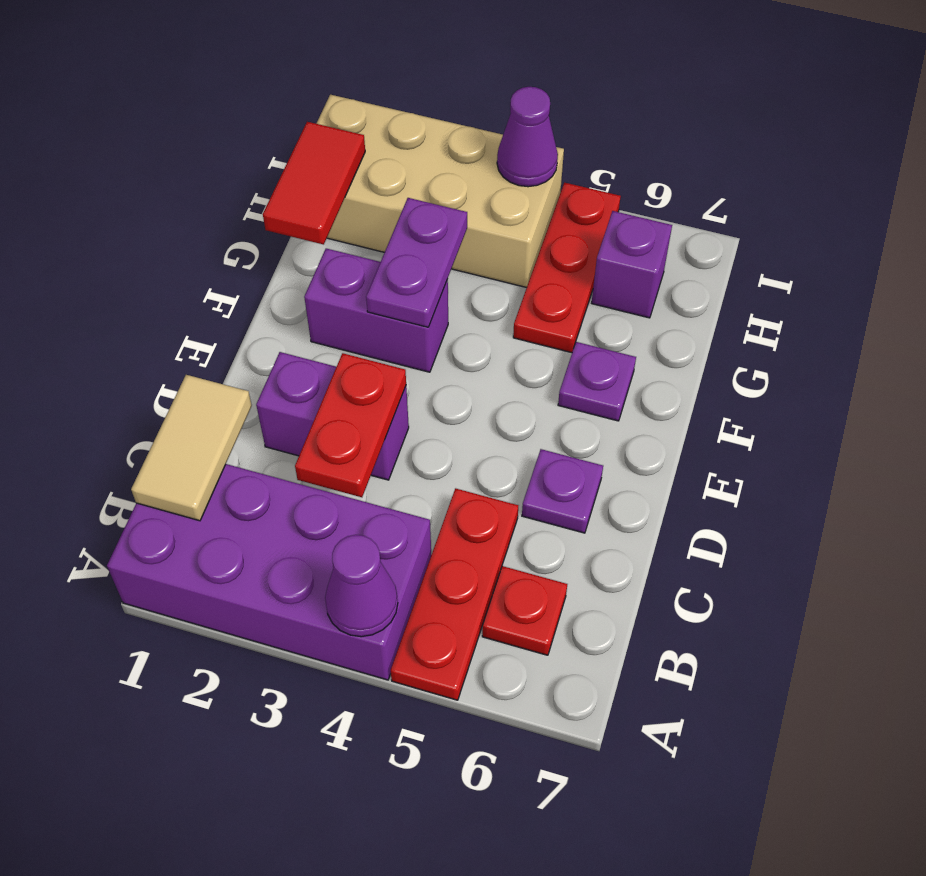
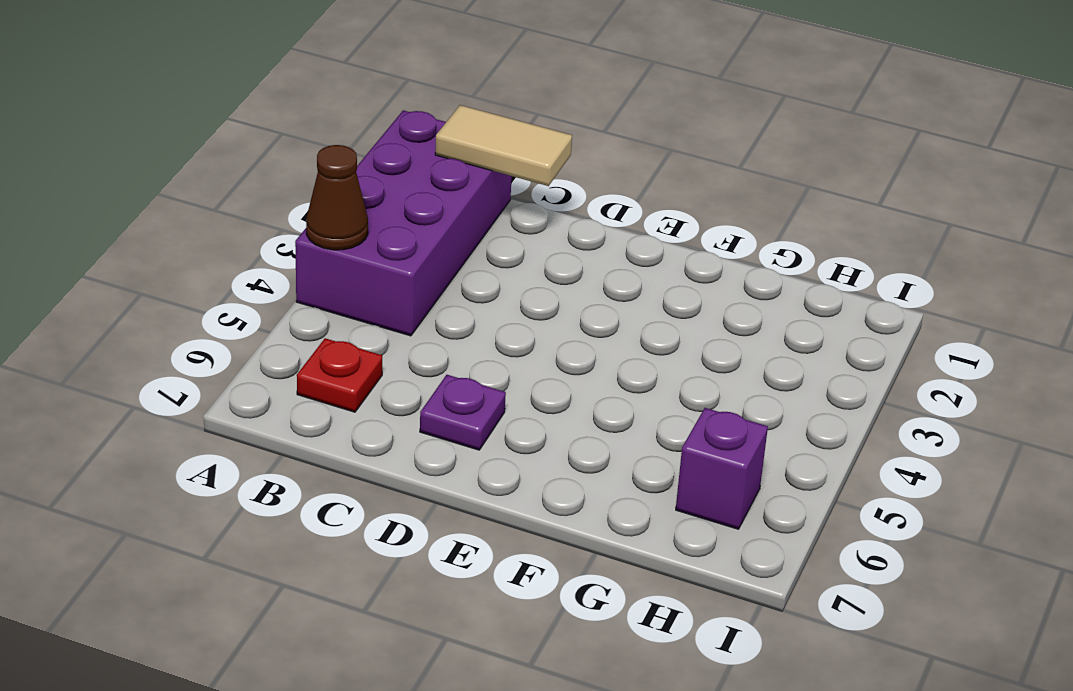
brown 1x1 cone [306,145,368,250] -> purple 1x1 cone [325,535,398,637]
none -> red 1x3 plate [391,488,518,700]
none -> purple 1x2 brick [256,352,409,480]
none -> purple 1x2 brick [304,248,448,372]

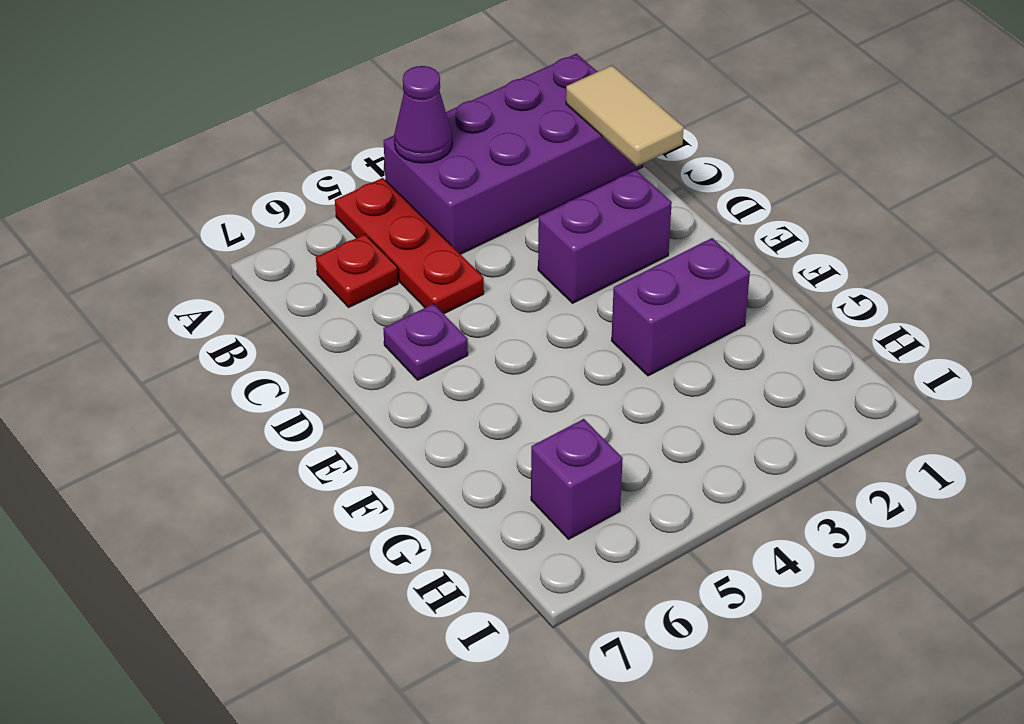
none -> purple 1x1 plate [558,342,636,421]
none -> red 1x3 plate [513,183,621,353]
none -> tan 2x4 brick [316,95,564,288]

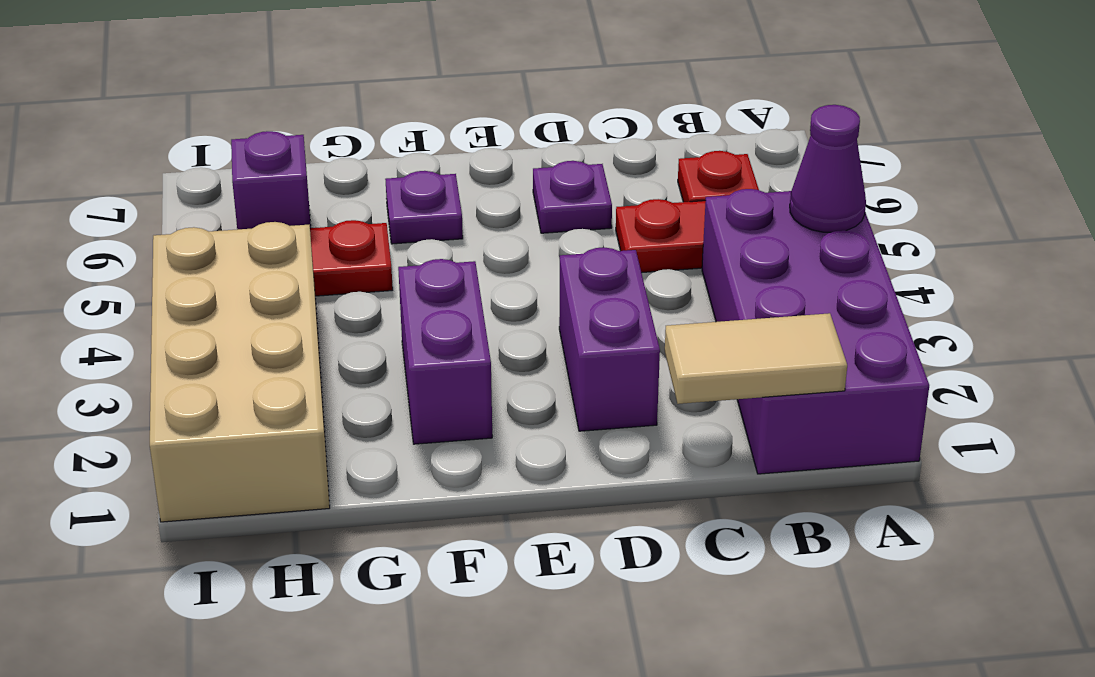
none -> red 1x2 plate [295,353,406,497]
none -> purple 1x2 plate [366,198,467,327]
none -> red 1x2 tile [263,122,365,244]

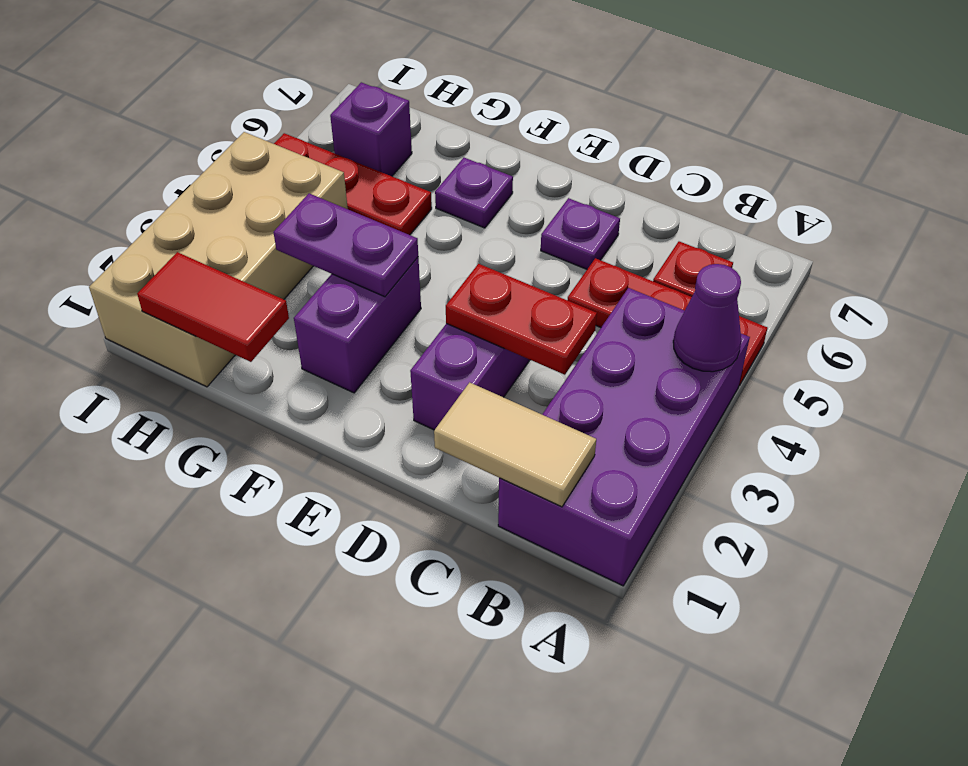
none -> purple 1x1 cone [497,87,558,187]

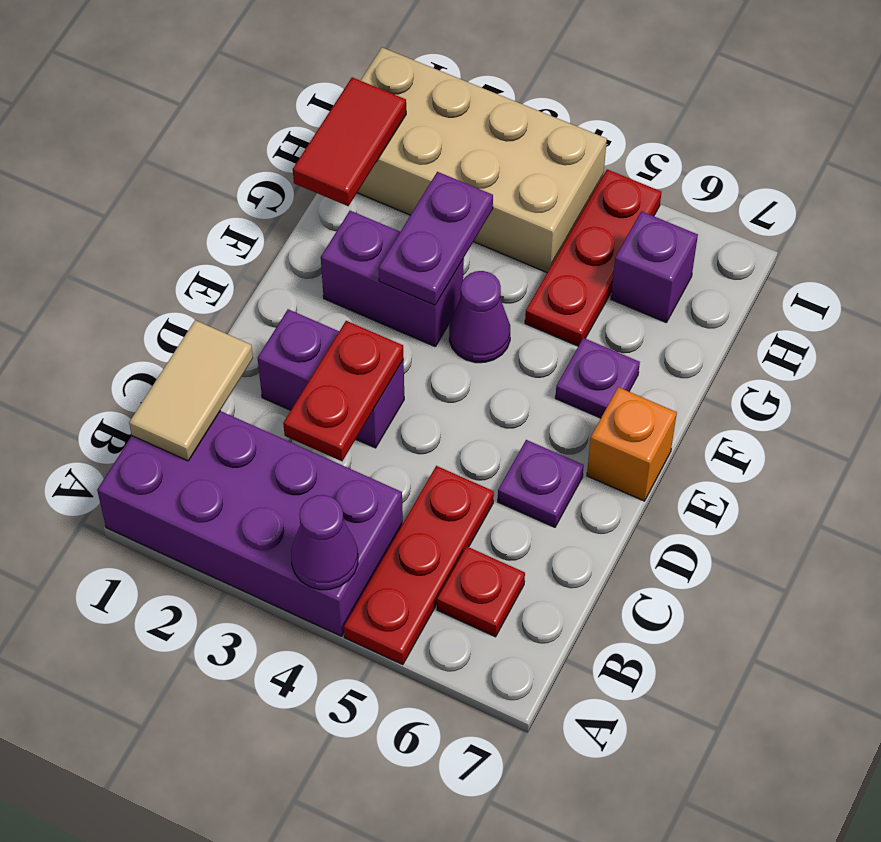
orange 1x1 brick [587,387,677,501] -> none
purple 1x1 cone [449,271,510,363] -> purple 1x1 cone moved to [497,87,558,187]

